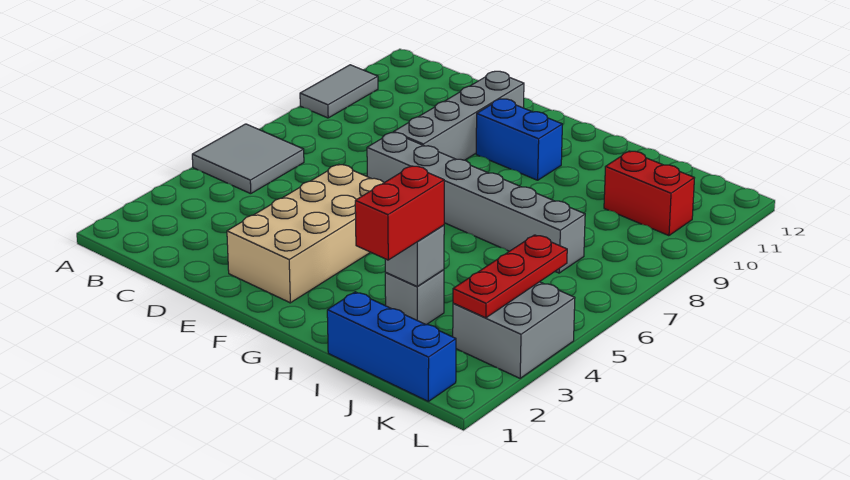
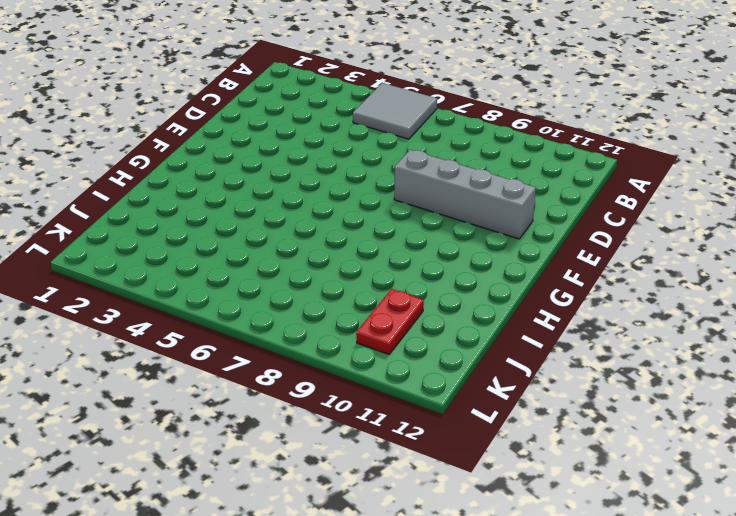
red 1x2 plate [356,289,424,354] -> red 1x2 brick [604,151,694,236]
none -> grey 1x2 tile [300,65,378,118]
none -> tan 2x4 brick [227,164,384,303]
none -> grey 1x6 brick [367,132,585,273]

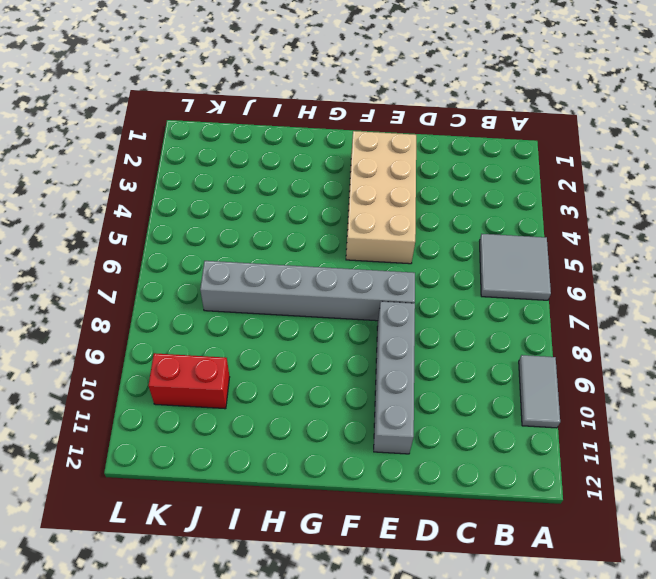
none -> blue 1x2 brick [476,99,562,180]
none -> blue 1x3 brick [327,292,456,401]
none -> grey 1x1 brick [385,270,444,325]

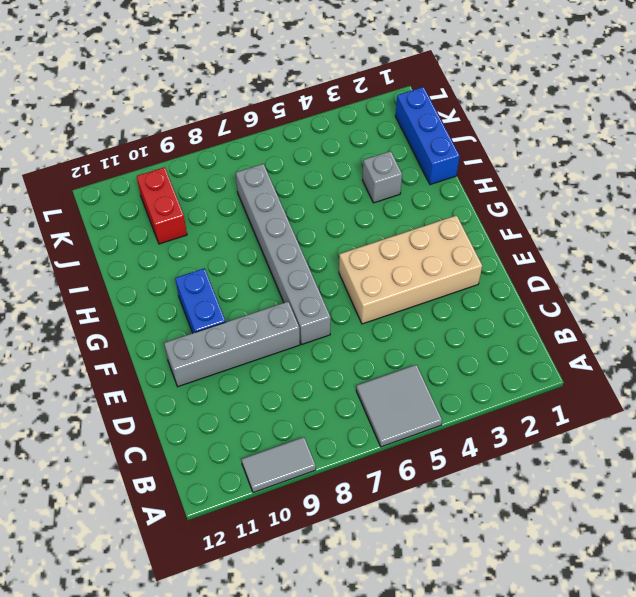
none -> grey 2x2 brick [453,282,575,378]
none -> grey 1x1 brick [385,225,444,287]
none -> red 1x3 plate [453,235,567,318]

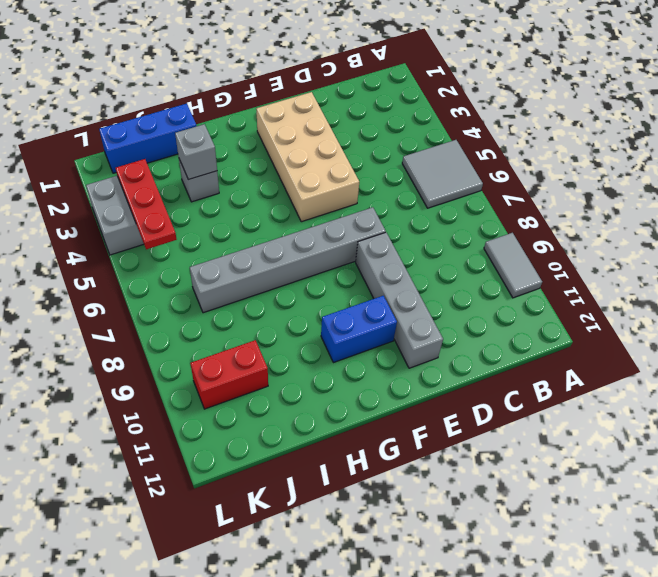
none -> red 1x2 brick [355,166,444,260]

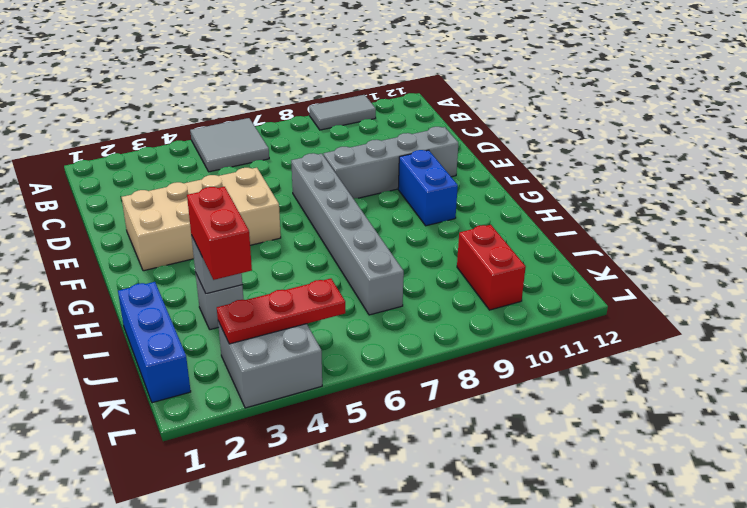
red 1x2 brick [187,187,252,280] -> red 1x2 brick turned to [355,166,444,260]

